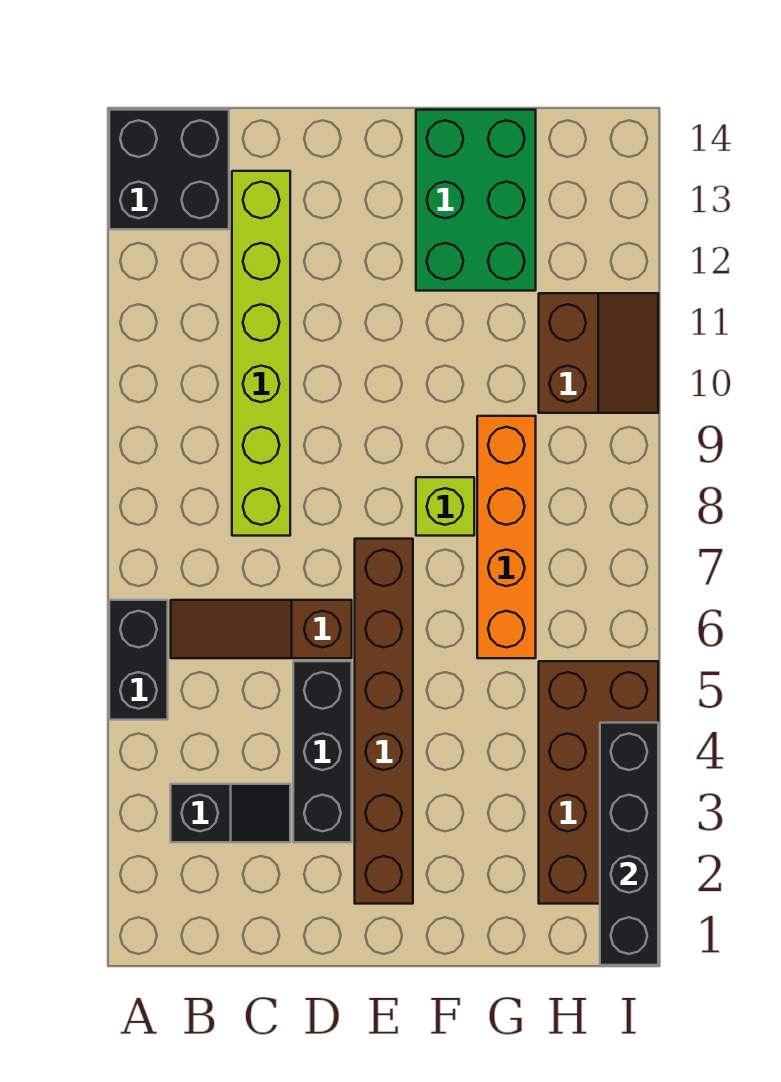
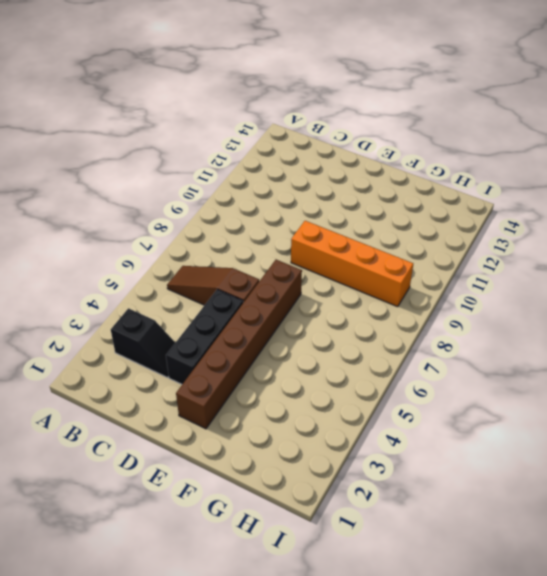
orange 1x4 brick [291,221,413,307] -> orange 1x4 brick turned to [477,416,536,658]
none -> black 1x2 brick [109,600,168,720]
none -> black 2x2 brick [109,110,229,229]
none -> lime 1x6 brick [232,171,290,536]

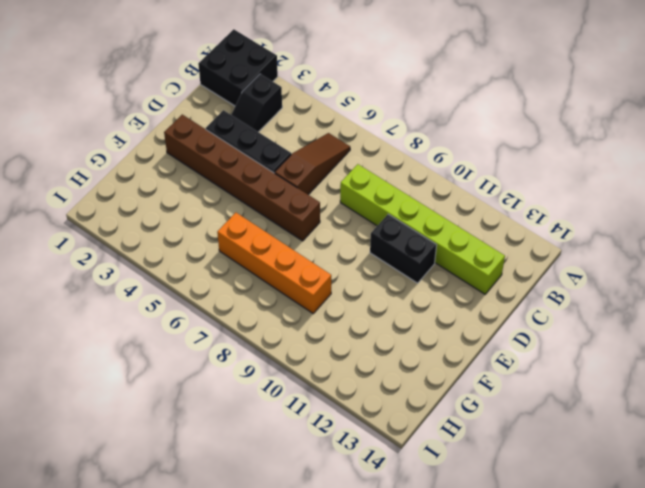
black 2x2 brick [198,29,278,106] -> black 2x2 brick moved to [109,110,229,229]
black 1x2 brick [370,214,437,283] -> black 1x2 brick moved to [109,600,168,720]
none -> lime 1x1 brick [416,477,474,536]
none -> green 2x3 brick [416,110,536,291]
none -> brown 2x4 brick [539,661,658,904]

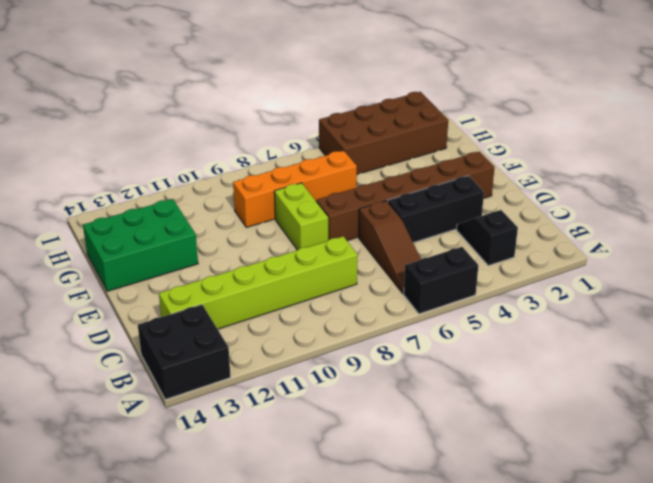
lime 1x2 brick [274,183,328,250] -> lime 1x1 brick [416,477,474,536]
none -> brown 2x2 slope [539,293,658,413]
none -> black 1x4 brick [600,723,658,965]

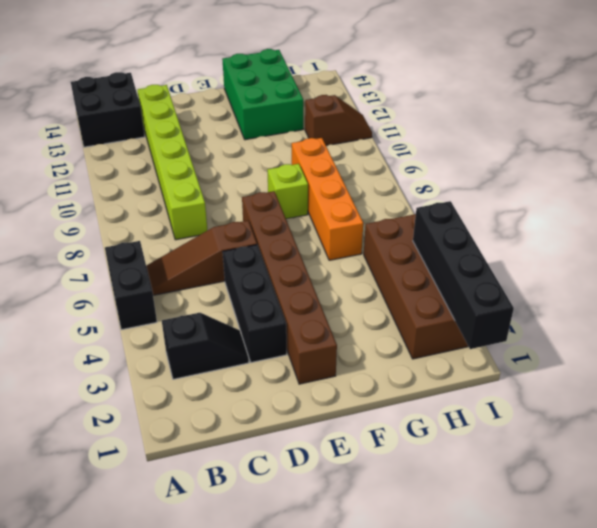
brown 1x2 slope [305,95,372,146] -> brown 2x2 slope [539,293,658,413]

